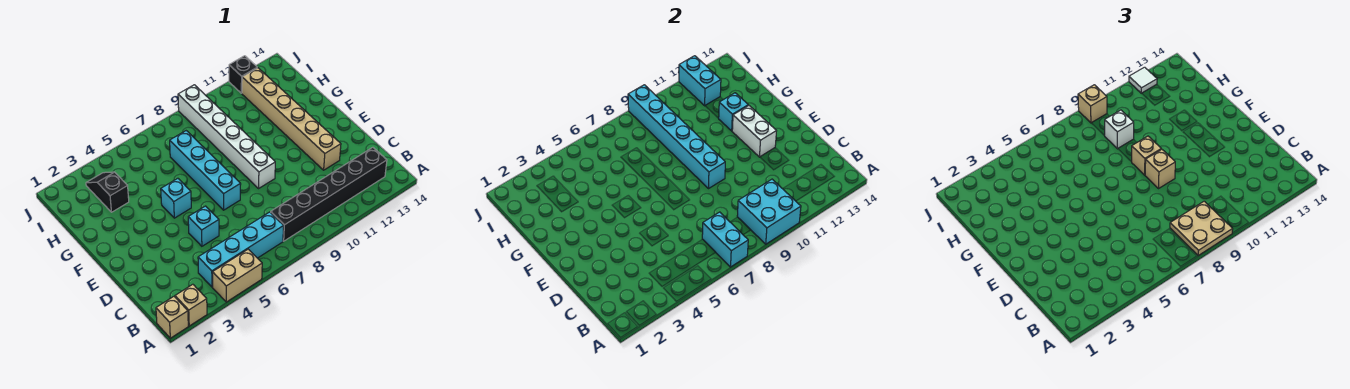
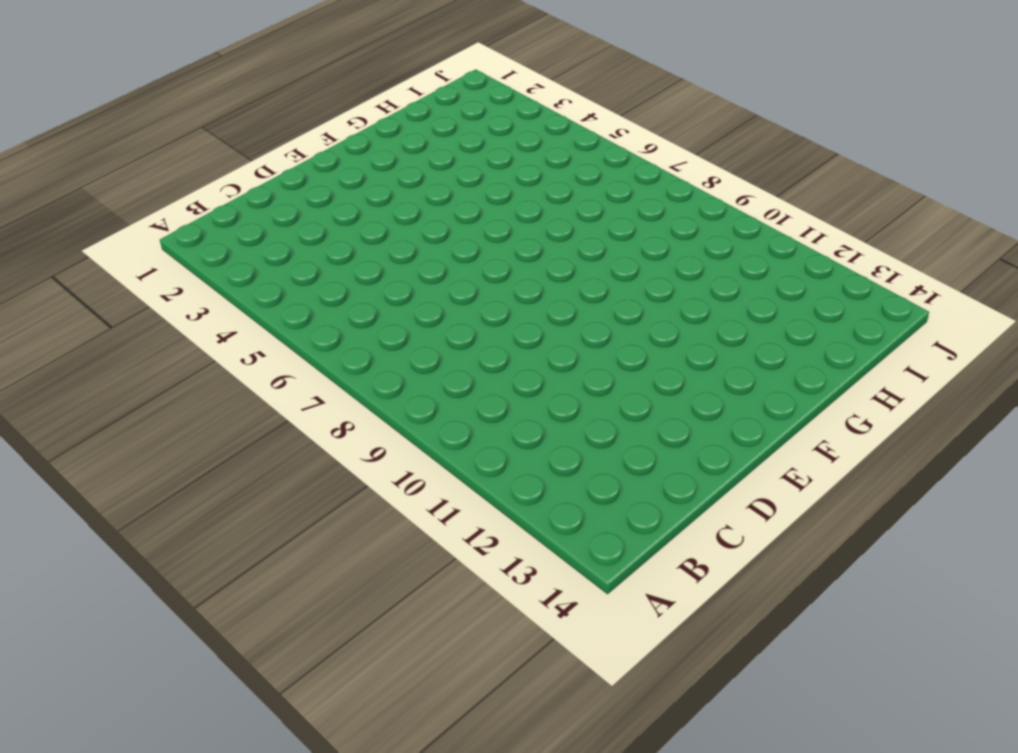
none -> tan 1x1 brick [156,297,188,338]
none -> tan 1x1 brick [175,284,207,326]
none -> tan 1x2 brick [213,249,262,302]

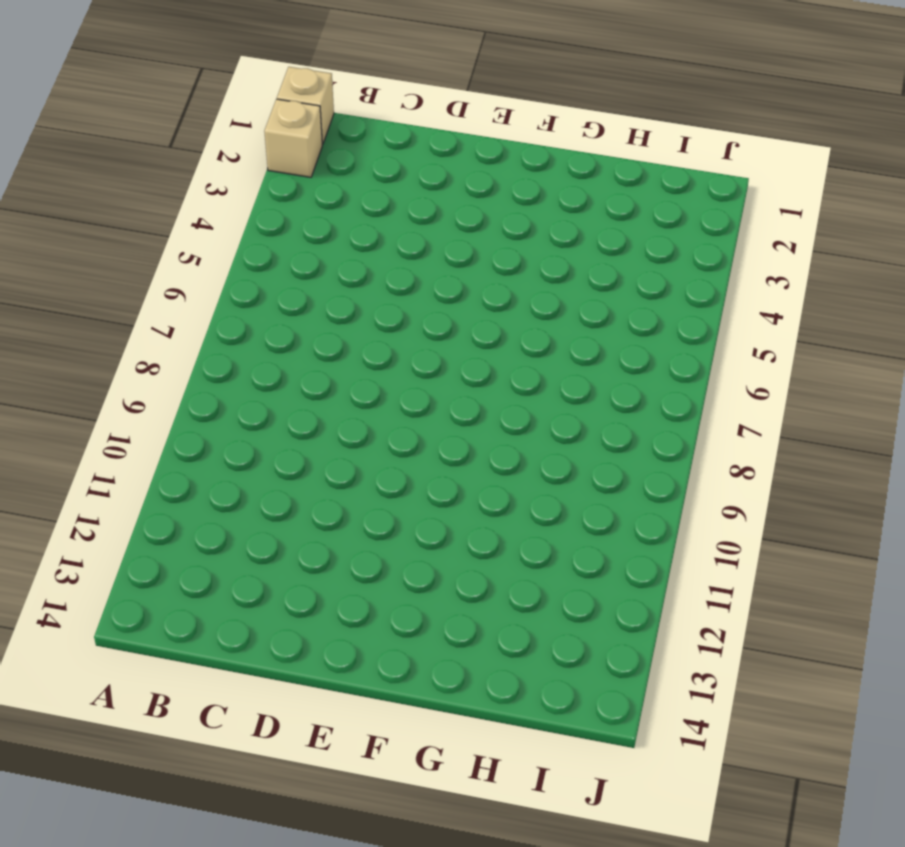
none -> tan 1x2 brick [213,249,262,302]
none -> cyan 1x4 brick [198,212,284,287]
none -> black 1x6 brick [271,147,387,241]

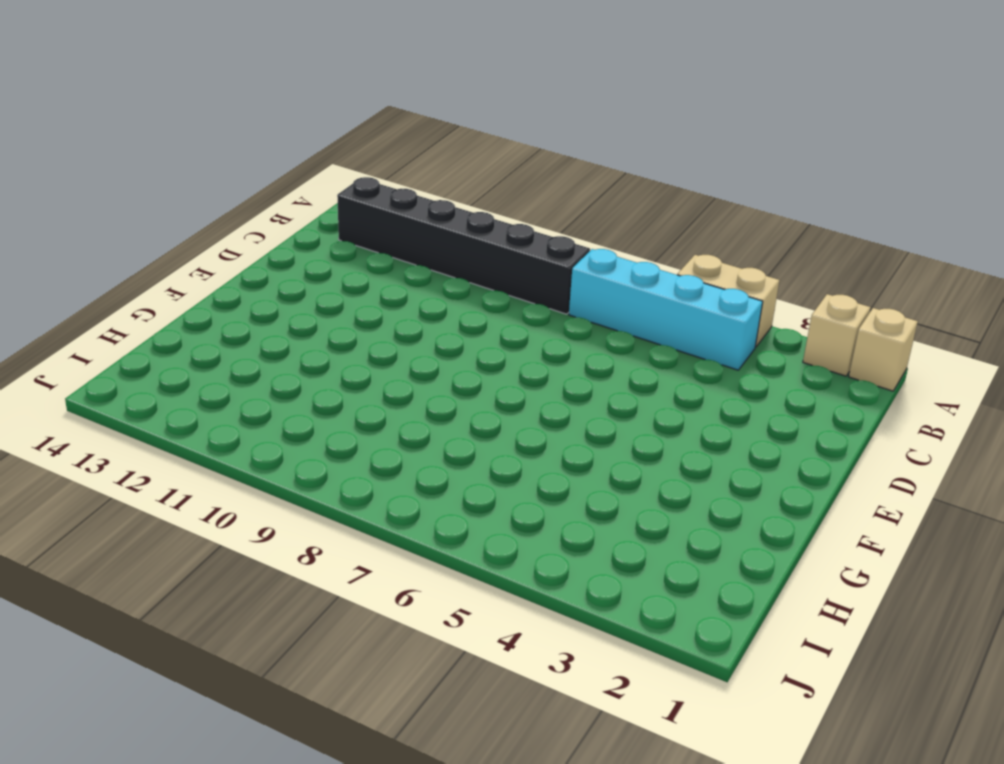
none -> cyan 1x1 brick [188,206,219,246]
none -> tan 1x6 brick [242,68,341,170]
none -> cyan 1x4 brick [170,131,241,210]

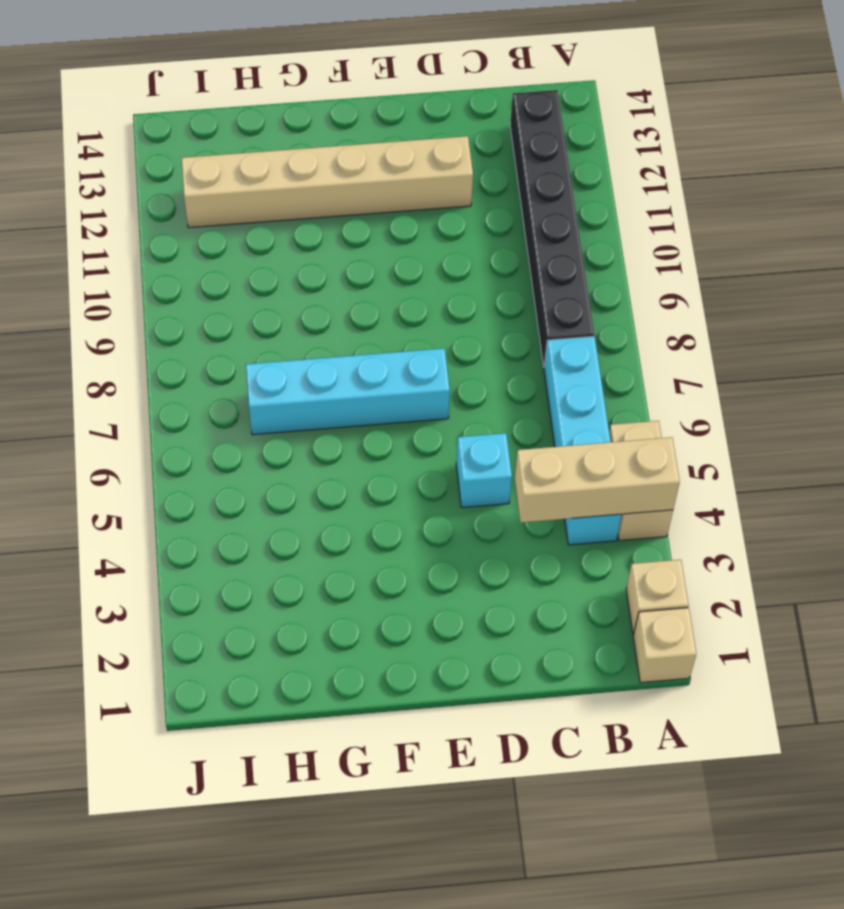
tan 1x3 brick [515,437,680,522] -> none
none -> white 1x6 brick [178,85,275,188]
none -> cyan 1x1 brick [161,178,191,218]
none -> black 1x2 slope [86,172,129,212]

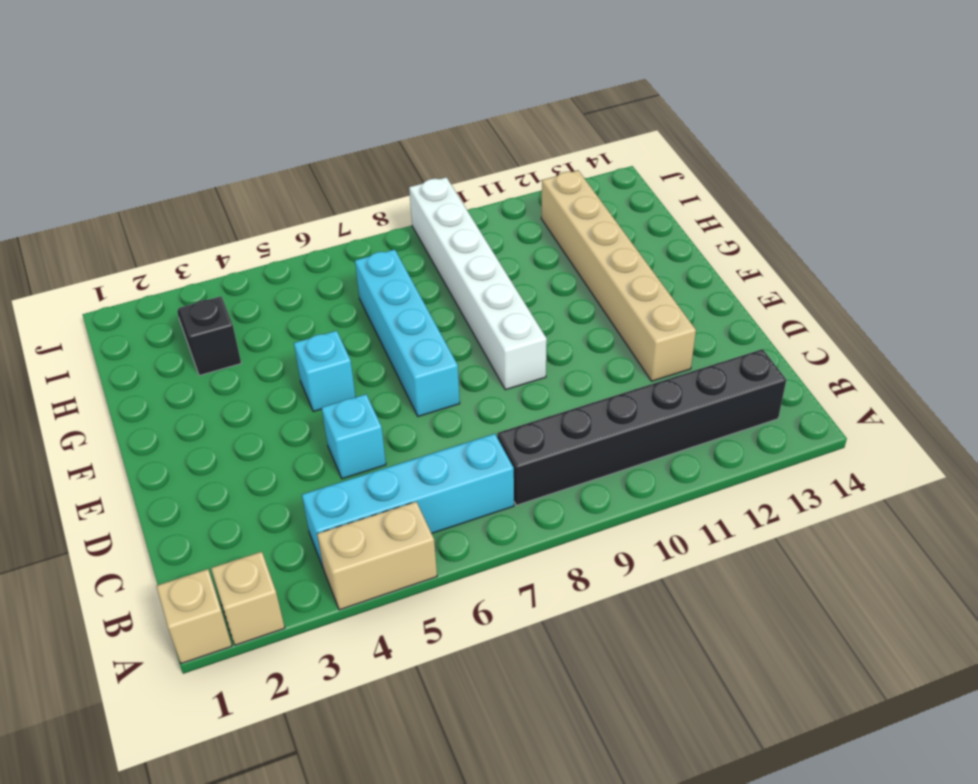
none -> black 1x1 brick [229,56,257,93]
none -> cyan 1x2 brick [702,212,748,267]
none -> cyan 2x2 brick [737,179,801,244]

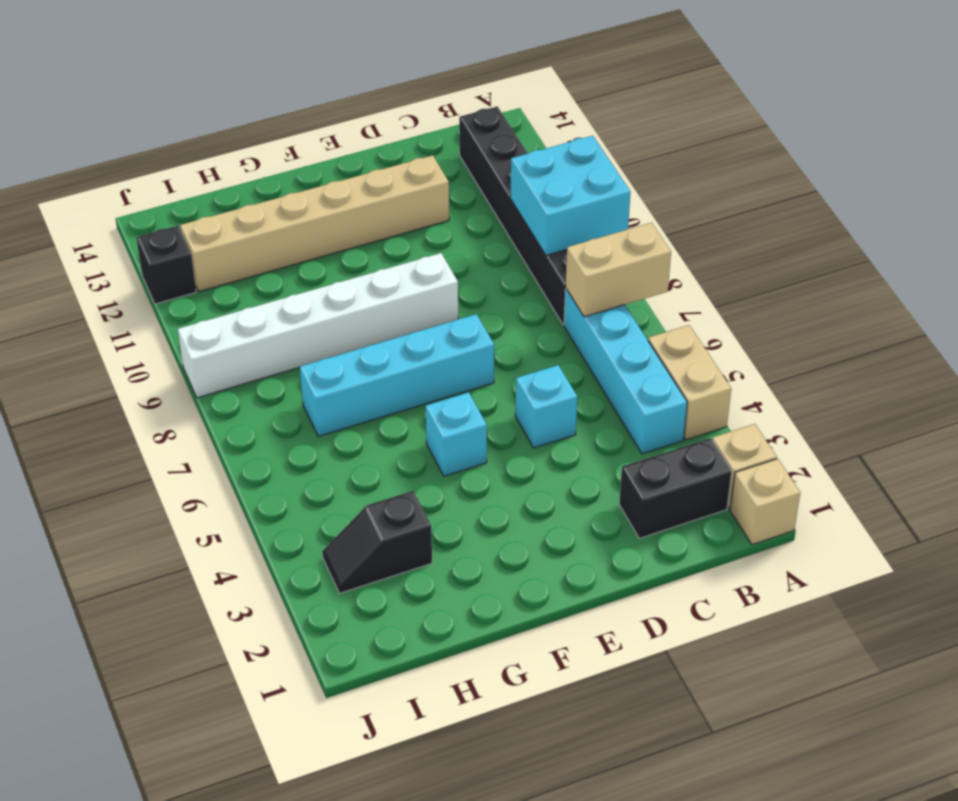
tan 1x2 brick [566,223,671,317] -> cyan 1x2 brick [702,212,748,267]
black 1x2 brick [619,438,732,538] -> none
none -> cyan 1x6 brick [628,85,725,188]
none -> white 1x2 brick [732,106,776,157]
none -> cyan 1x1 brick [719,93,748,131]

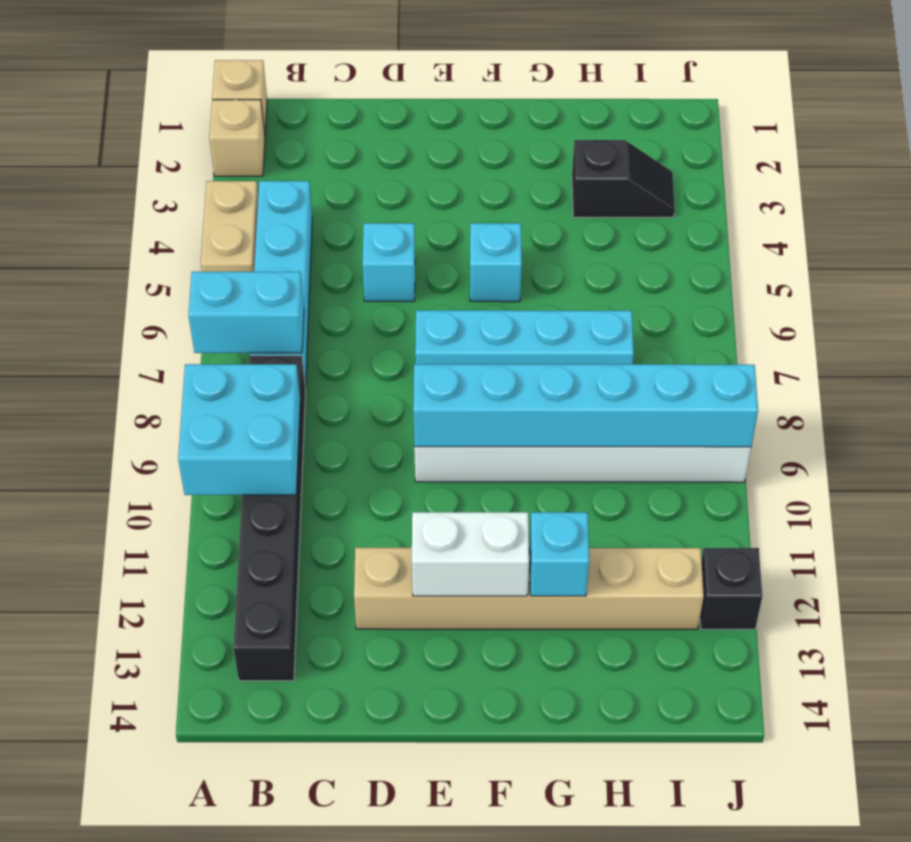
none -> cyan 1x2 brick [679,56,721,106]
none -> tan 2x2 plate [1170,201,1233,255]
none -> tan 1x1 brick [1145,149,1175,188]

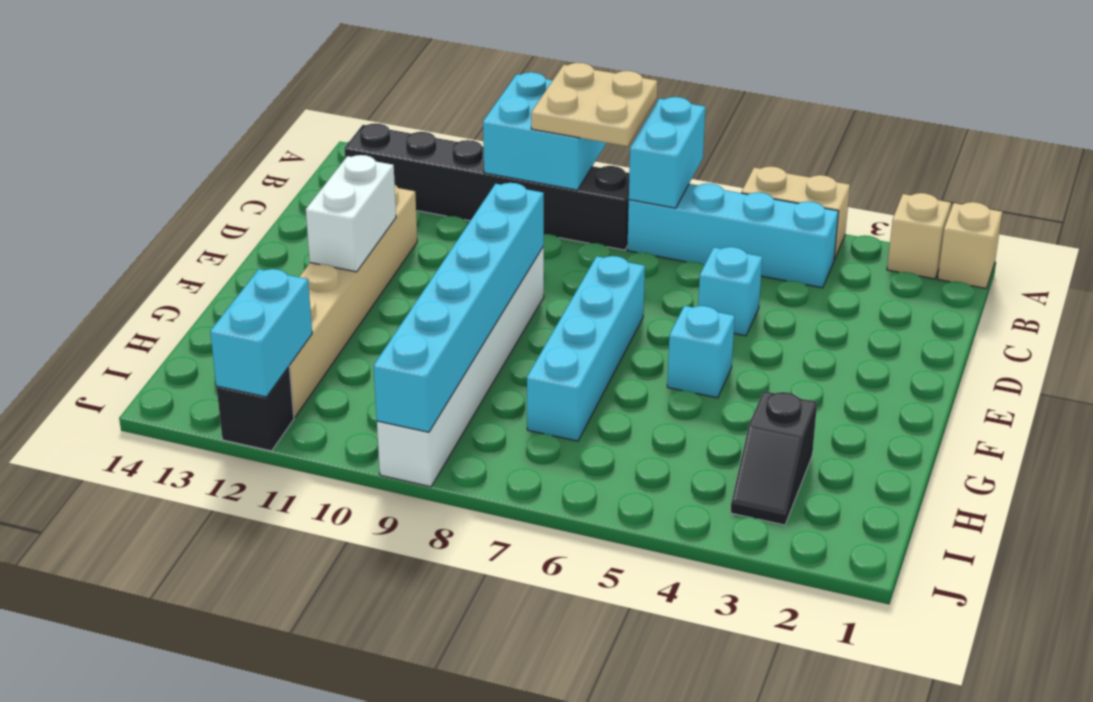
none -> cyan 1x1 brick [719,93,748,131]
none -> tan 1x1 brick [1145,149,1175,188]
none -> tan 1x1 brick [1132,136,1161,175]

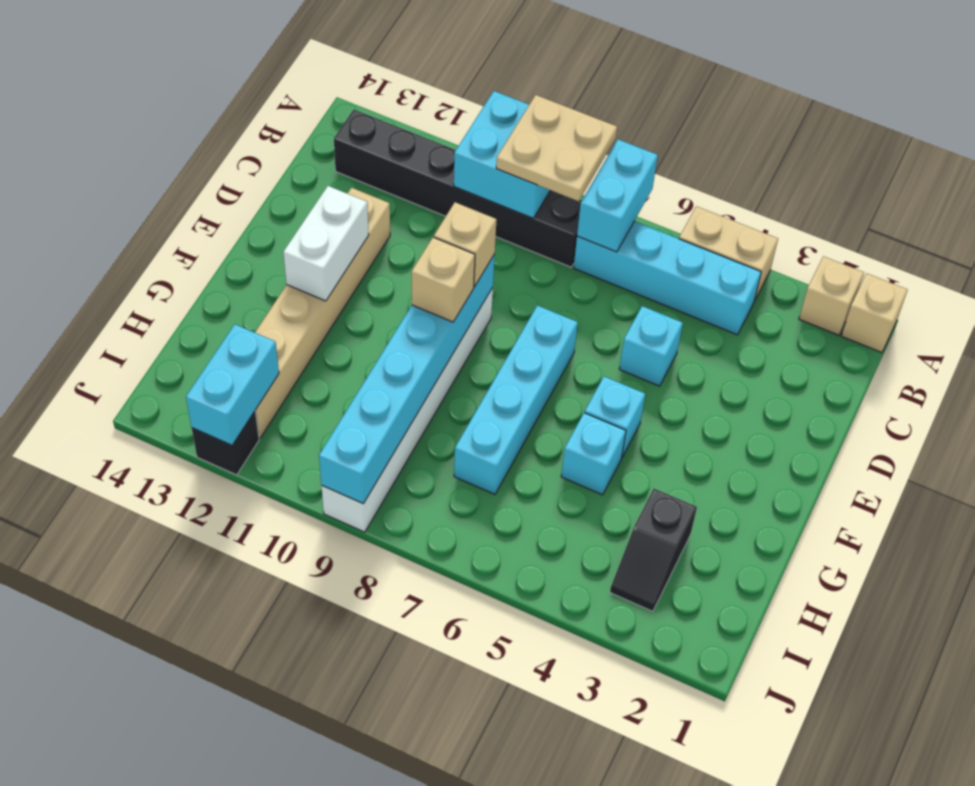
cyan 1x1 brick [561,413,626,495] -> cyan 1x1 brick moved to [719,93,748,131]
none -> white 1x1 brick [1105,110,1134,149]
none -> tan 1x1 brick [1078,85,1107,123]
none -> white 1x1 tile [1129,67,1157,93]

